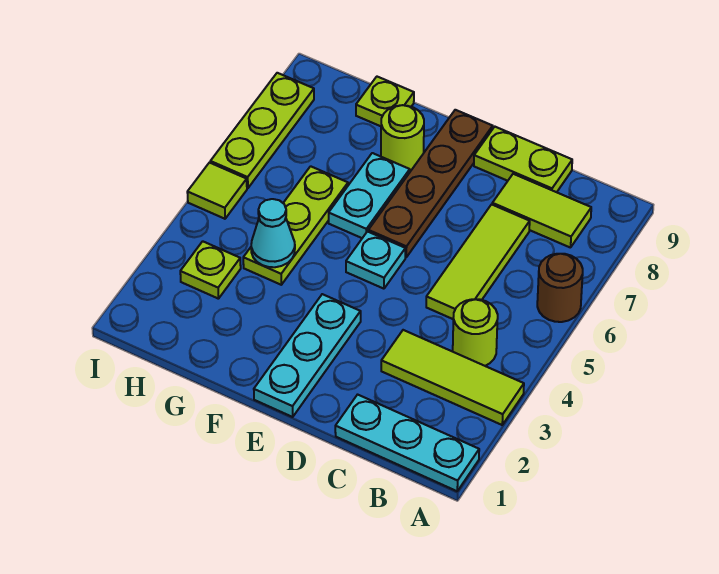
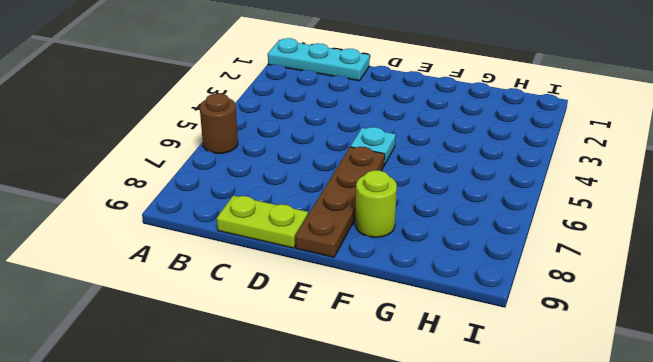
none -> lime 1x3 tile [381,330,524,425]
none -> lime 1x1 round brick [453,299,498,366]
none -> lime 1x2 tile [492,174,591,248]

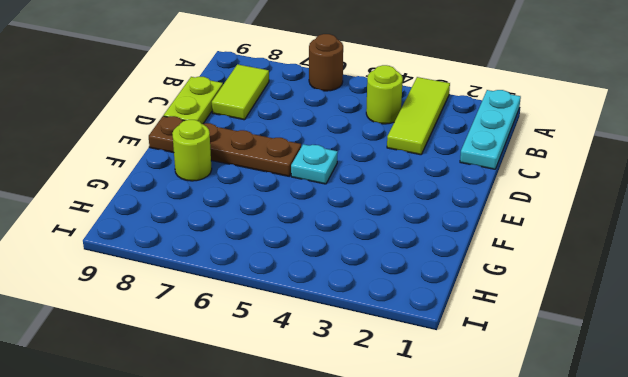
none -> lime 1x3 tile [426,204,530,319]
none -> cyan 1x3 plate [254,294,361,417]
none -> cyan 1x2 plate [329,153,410,238]

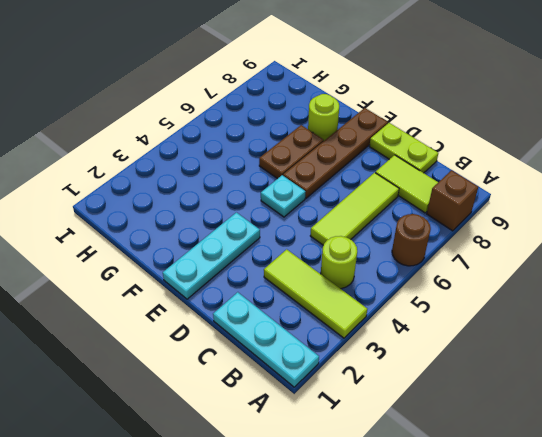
brown 1x1 brick [427,170,478,231] -> none
brown 1x2 plate [259,125,324,179] -> cyan 1x2 plate [329,153,410,238]
none -> lime 1x3 plate [243,166,348,285]
none -> lime 1x1 plate [356,77,414,126]
none -> lime 1x1 plate [180,241,241,299]

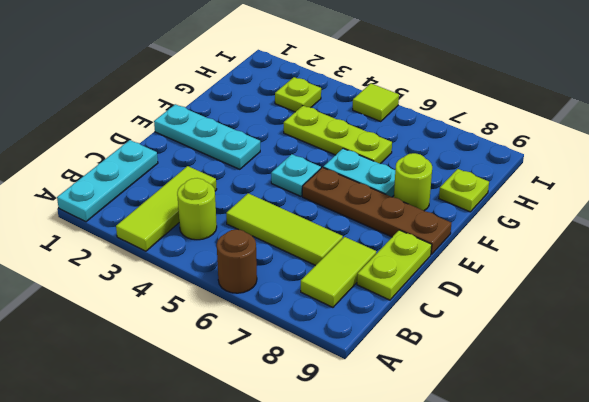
none -> lime 1x3 plate [210,73,314,188]
none -> cyan 1x1 cone [251,199,295,267]

